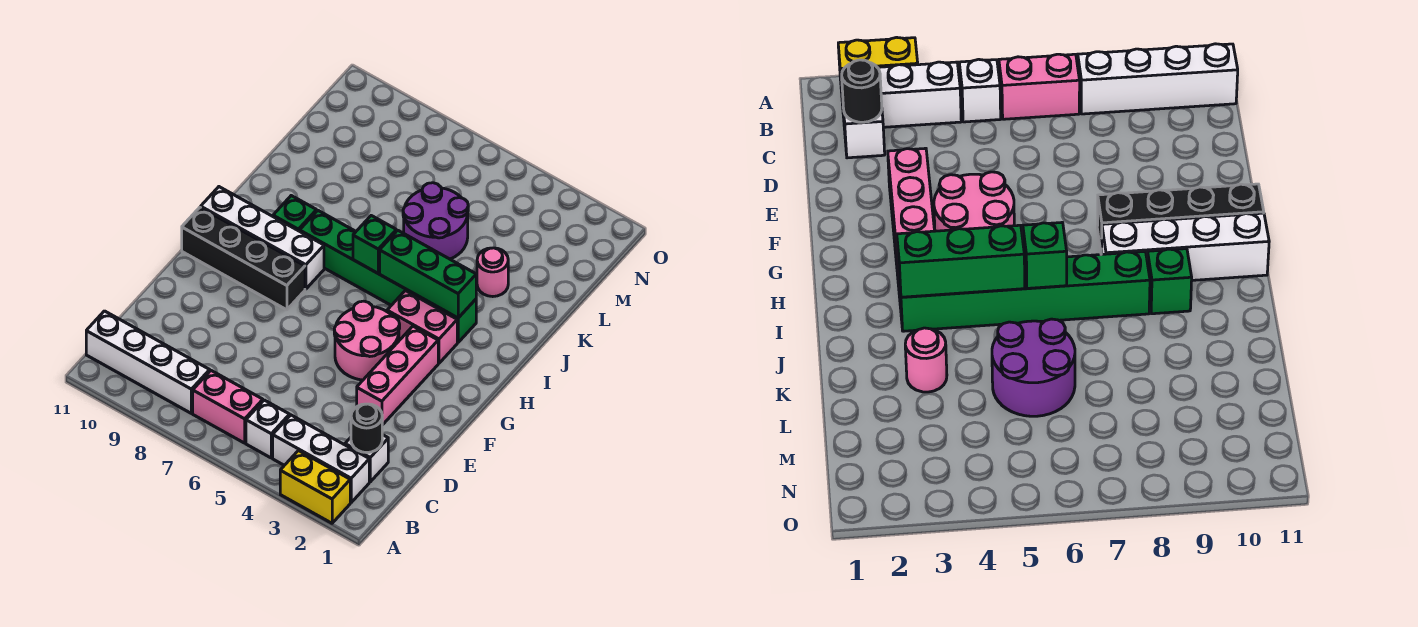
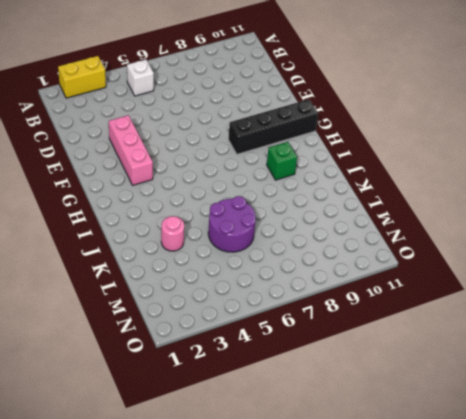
none -> white 1x3 brick [273,415,369,502]
none -> pink 1x2 brick [193,371,263,443]
none -> white 1x4 brick [86,311,210,413]

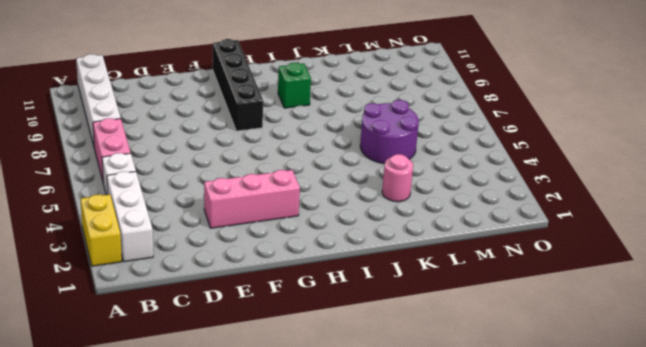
none -> white 1x1 brick [345,435,388,482]
none -> pink 2x2 round brick [334,301,400,380]
none -> pink 1x2 brick [387,291,457,363]

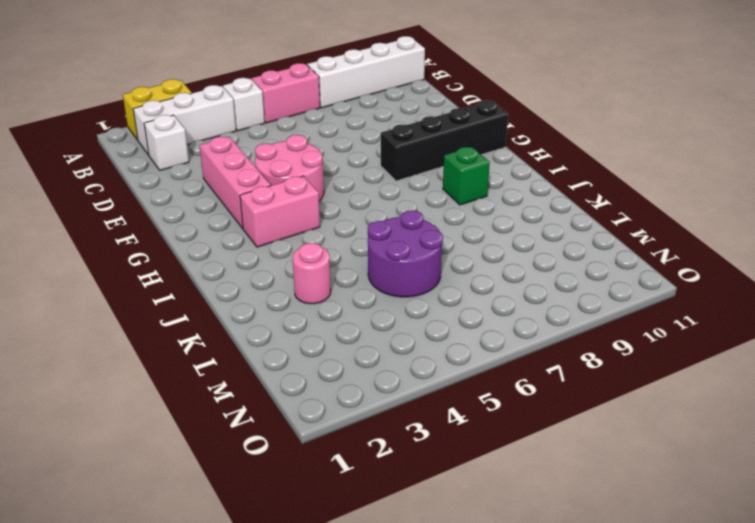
none -> white 1x4 brick [201,187,324,289]
none -> green 1x6 brick [300,211,476,342]
none -> black 1x1 round brick [351,404,382,453]

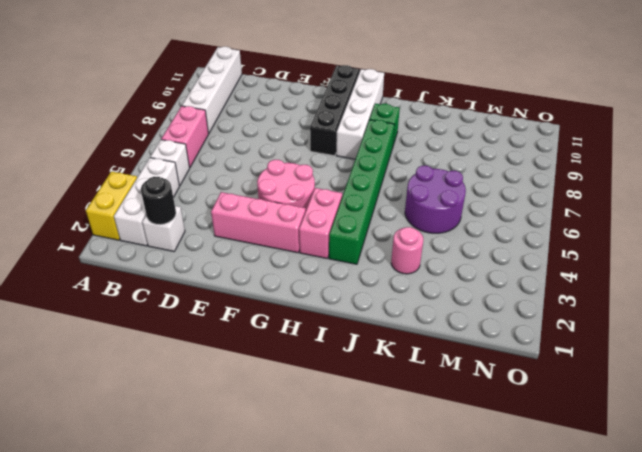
none -> green 1x3 brick [380,230,476,318]
none -> green 1x1 brick [353,216,396,273]

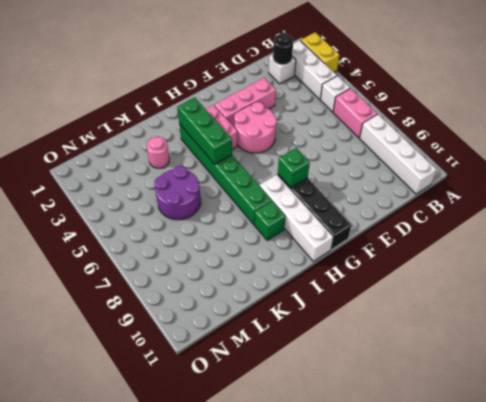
green 1x1 brick [278,148,310,188] -> green 1x1 brick moved to [353,216,396,273]

